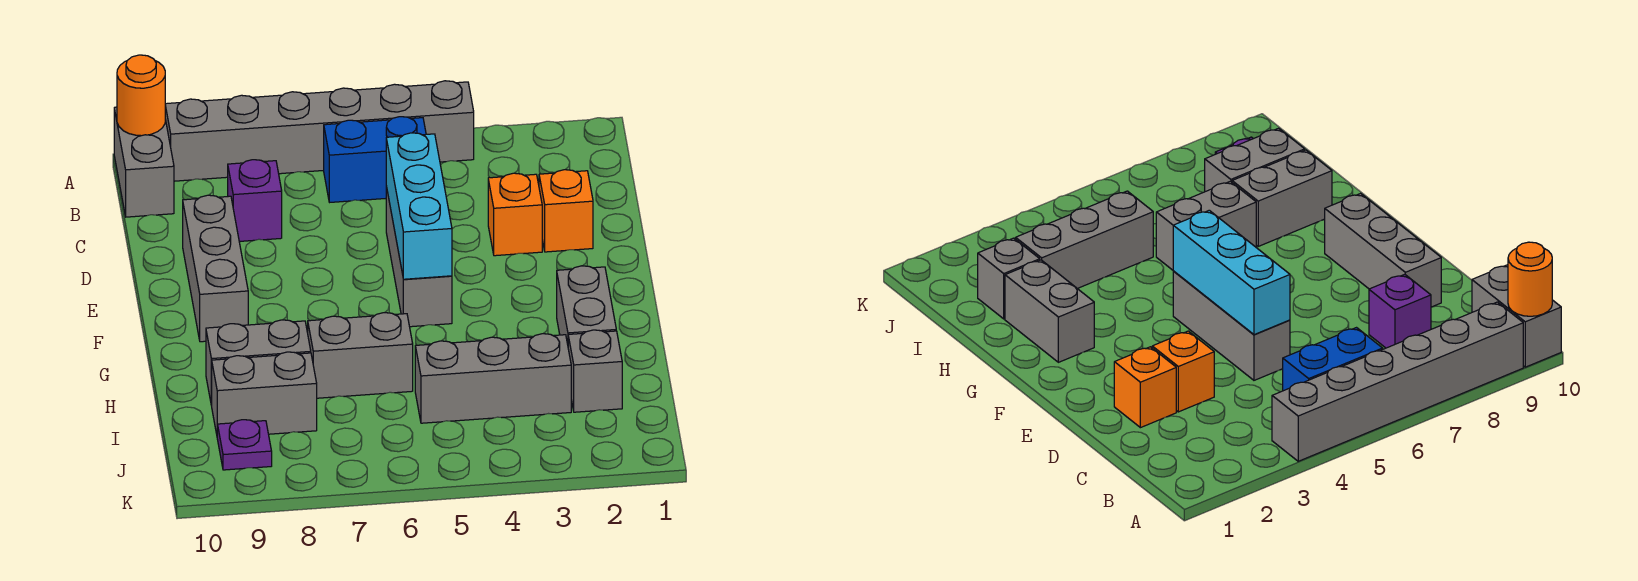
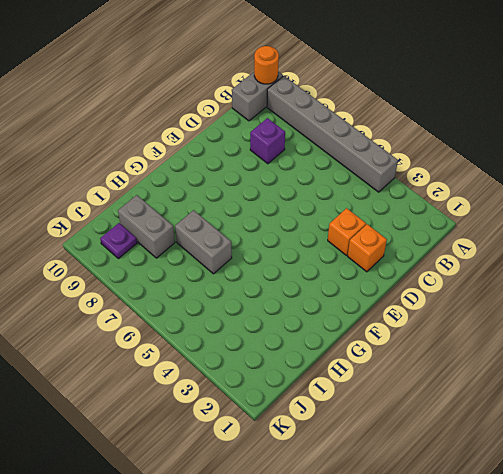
none -> blue 1x2 brick [324,117,426,202]
none -> grey 1x3 brick [386,186,452,327]
none -> grey 1x3 brick [183,195,248,342]

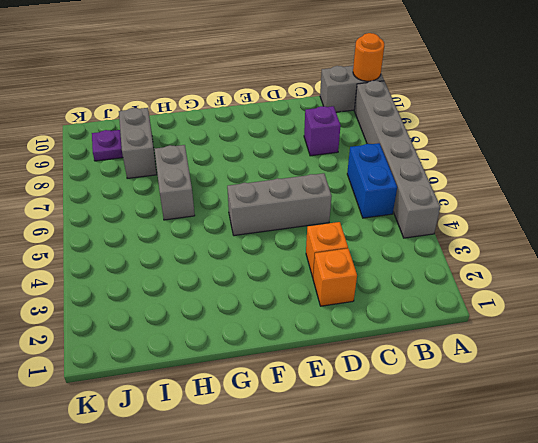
none -> grey 1x3 brick [183,195,248,342]
none -> grey 1x2 brick [557,266,616,344]
none -> grey 1x2 brick [206,320,311,406]

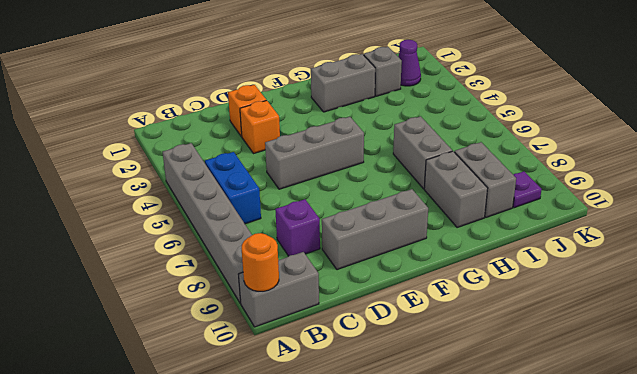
purple 1x1 cone [398,40,421,86] -> none
none -> grey 1x3 brick [415,334,571,423]
none -> cyan 1x3 brick [386,133,452,279]

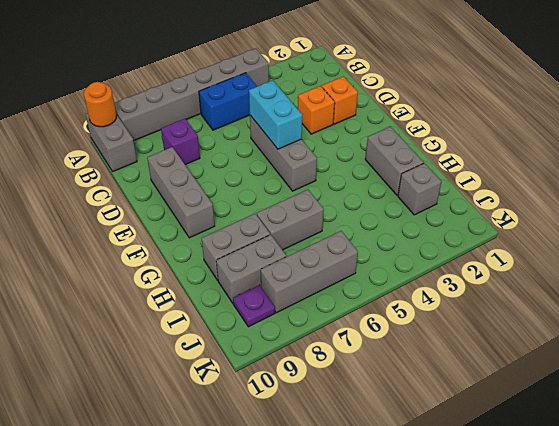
cyan 1x2 brick [249,80,302,149] -> cyan 1x3 brick [386,133,452,279]
grey 1x3 brick [261,231,358,313] -> grey 1x3 brick moved to [415,334,571,423]

